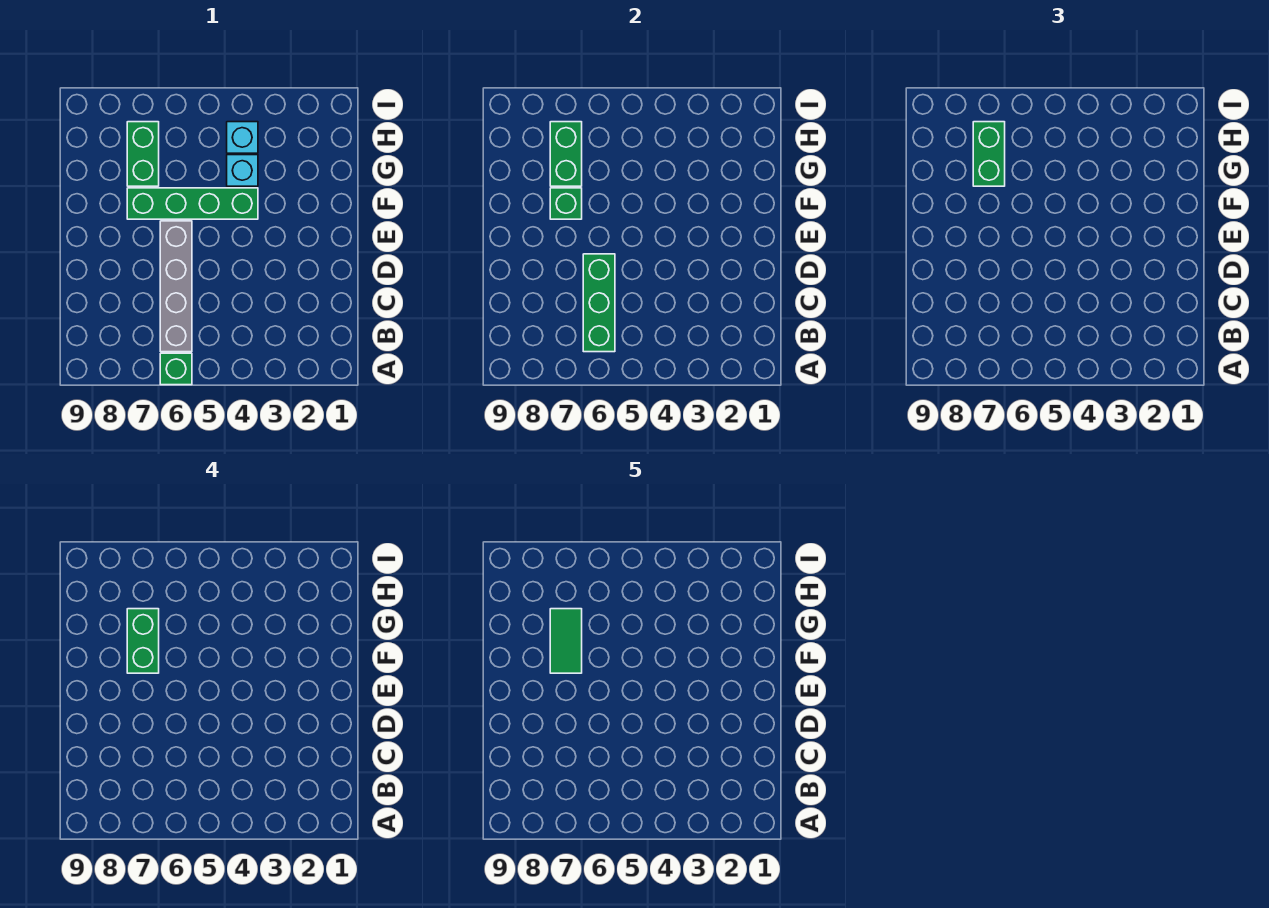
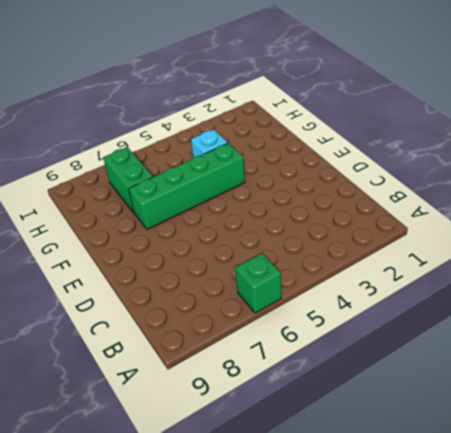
none -> grey 1x4 brick [160,221,192,352]
none -> cyan 1x1 brick [227,122,258,153]
none -> green 1x3 brick [583,254,615,352]

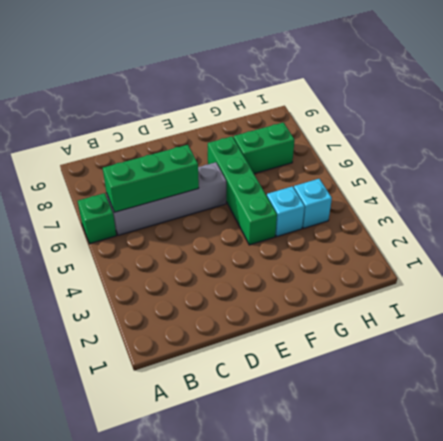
none -> green 1x1 brick [550,188,582,219]
none -> green 1x2 brick [550,122,582,186]
none -> green 1x2 brick [973,122,1005,186]

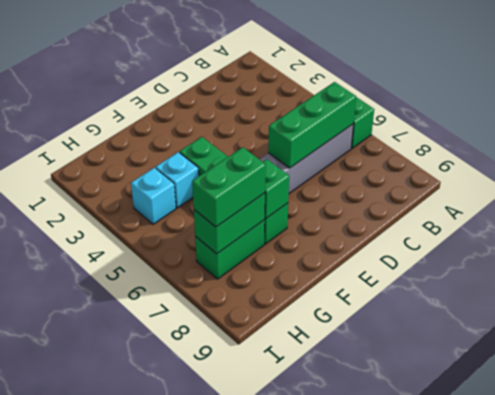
none -> green 1x2 brick [127,609,159,673]
none -> green 1x2 tile [550,609,582,673]

